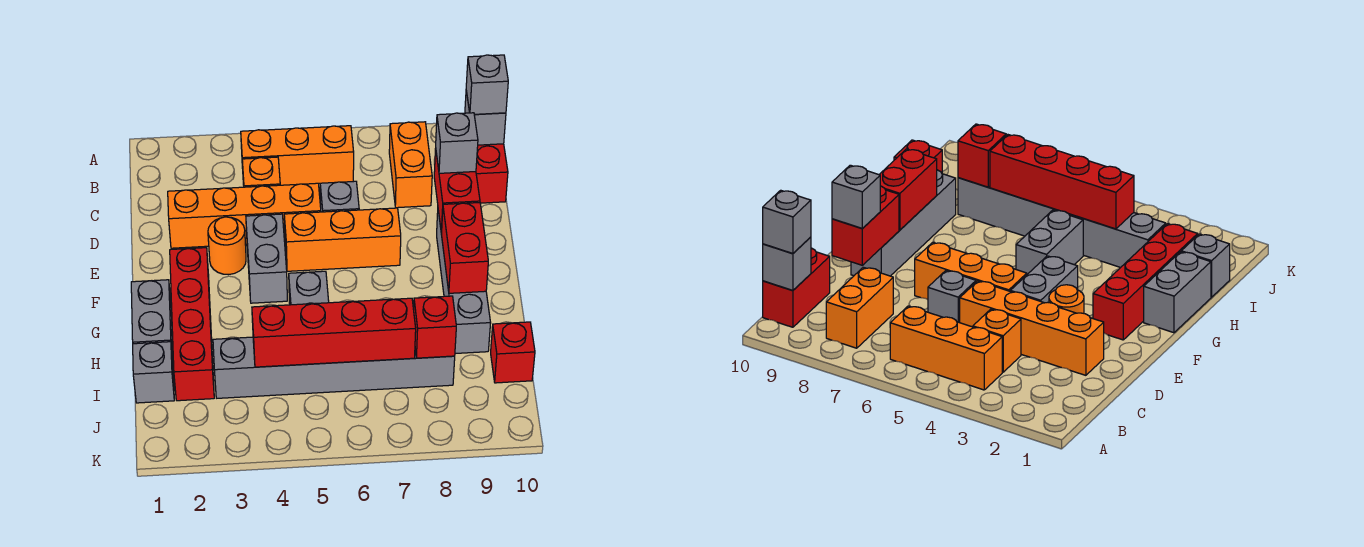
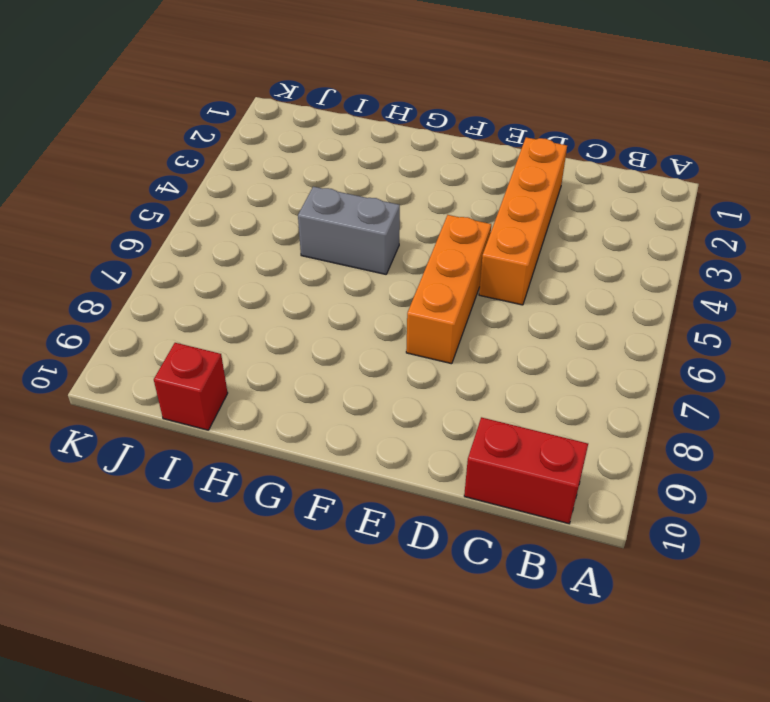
none -> orange 1x3 brick [241,126,354,185]
none -> orange 1x2 brick [389,122,432,208]
none -> orange 1x1 brick [242,157,280,187]

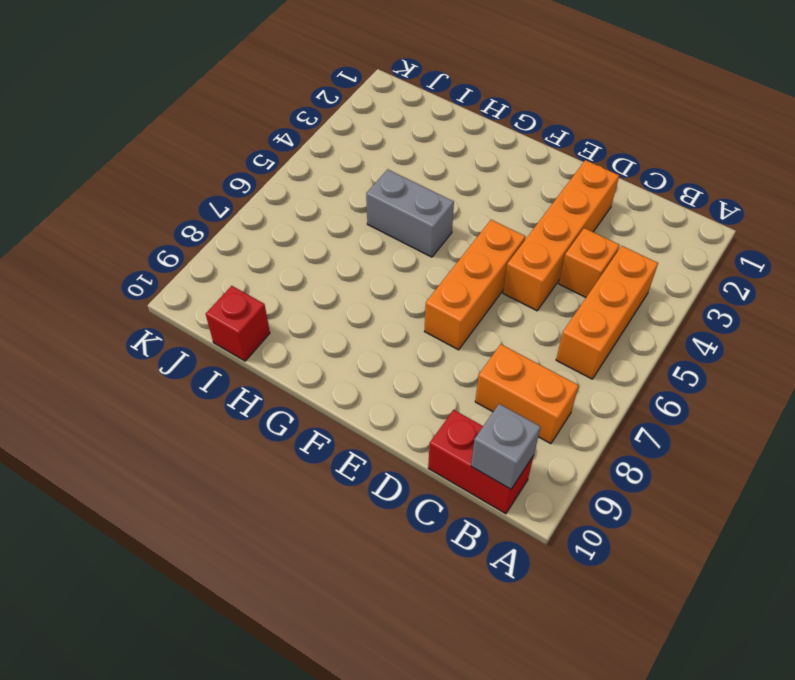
none -> grey 1x1 brick [320,181,359,212]
none -> orange 1x1 round brick [208,217,246,275]
none -> grey 1x2 brick [246,214,287,303]

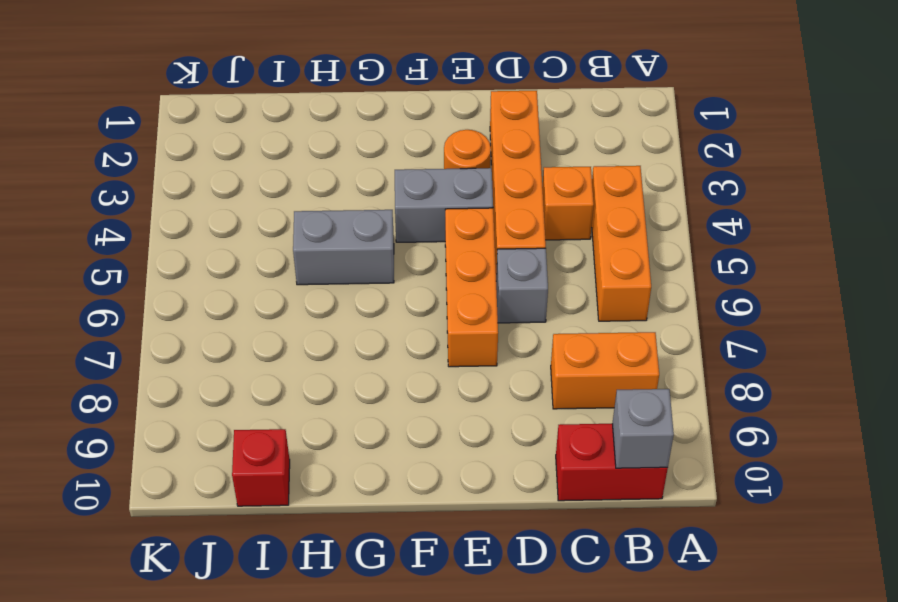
none -> grey 1x4 brick [437,211,491,354]
none -> red 1x4 brick [170,248,214,401]
none -> grey 1x2 brick [131,280,173,360]

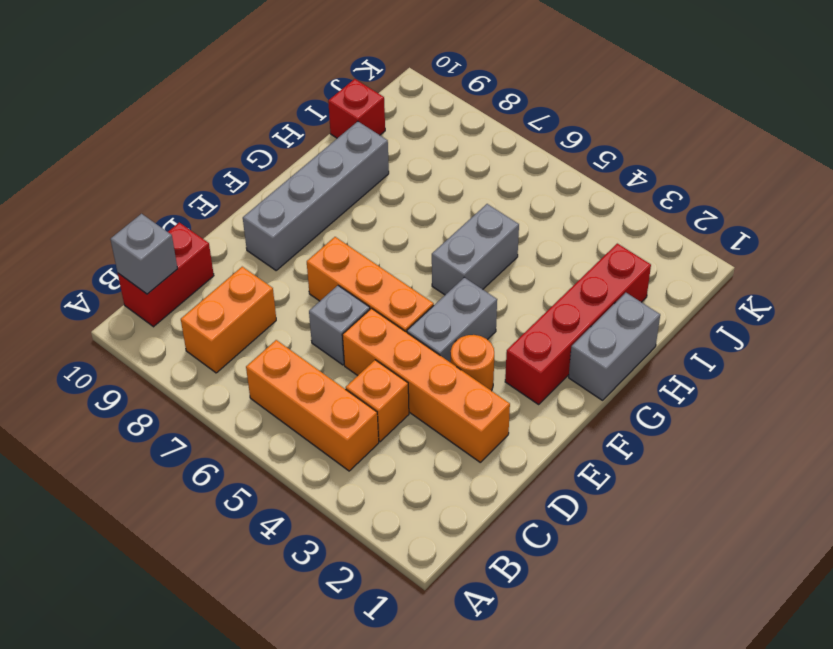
none -> grey 1x1 brick [133,342,174,403]
none -> grey 1x6 brick [213,337,455,398]
none -> red 1x2 brick [434,148,480,233]

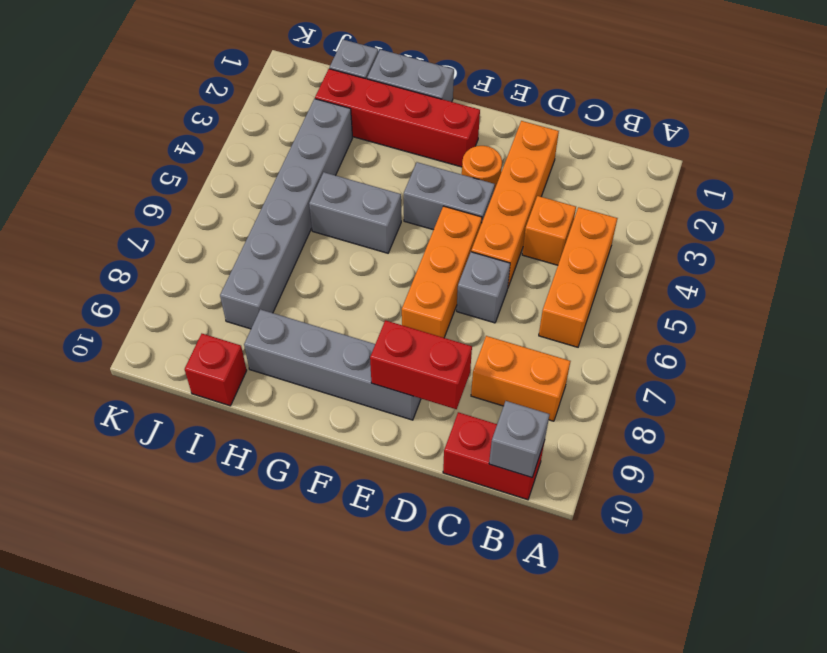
none -> red 1x2 brick [441,203,488,293]
none -> red 1x4 brick [252,298,416,367]
none -> red 1x1 brick [414,296,456,358]

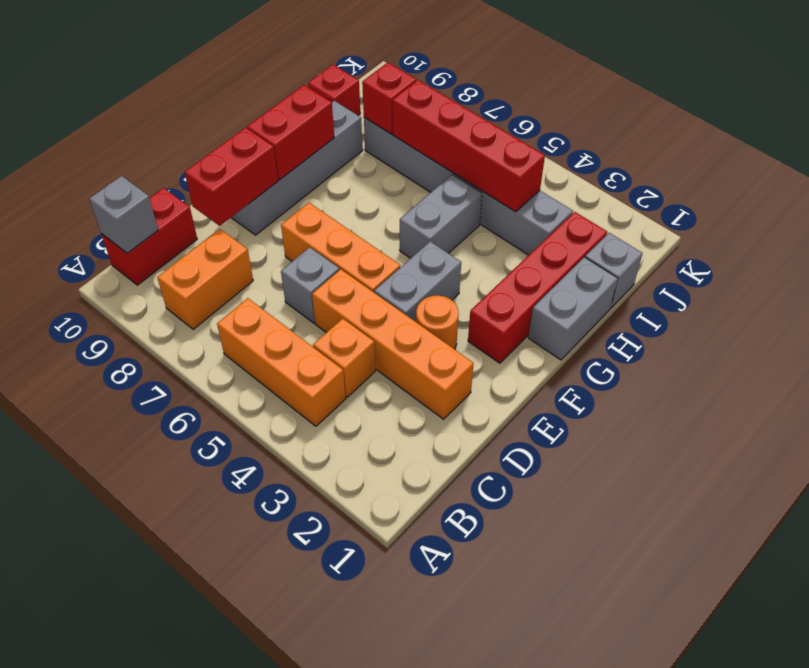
none -> grey 1x1 brick [466,55,508,114]
none -> grey 1x1 brick [436,113,478,173]

